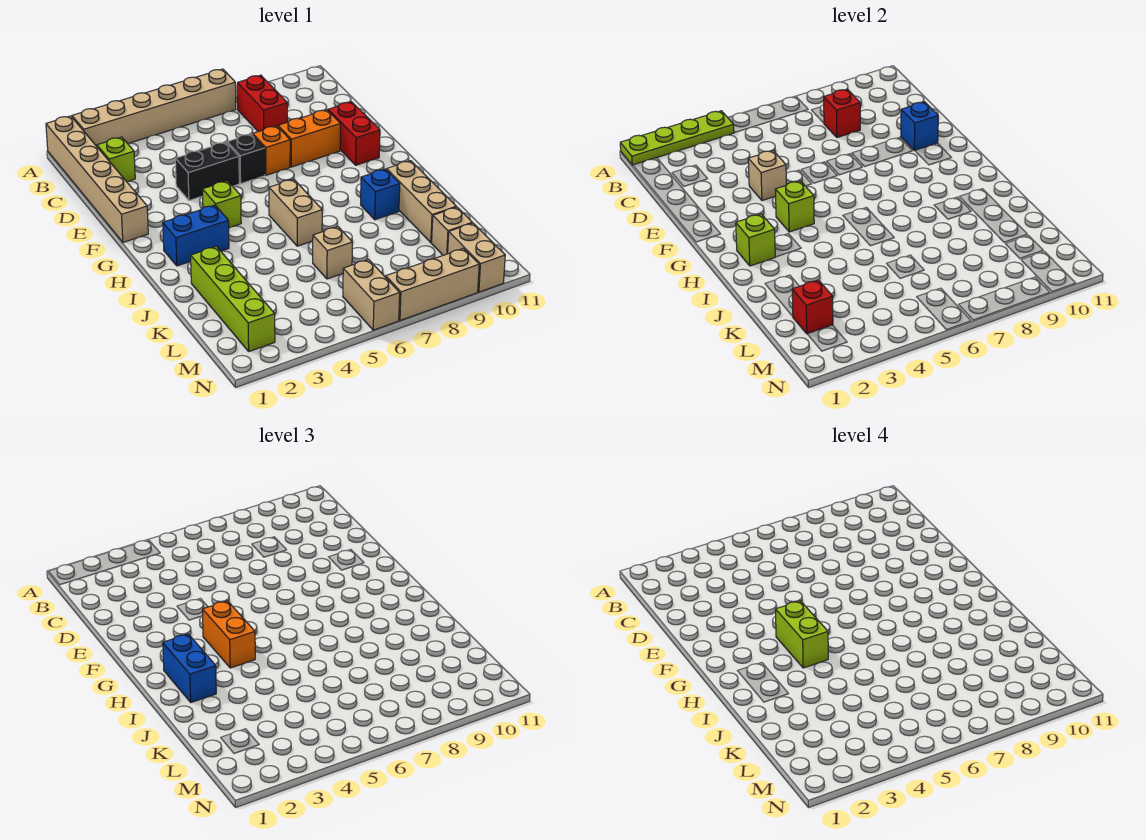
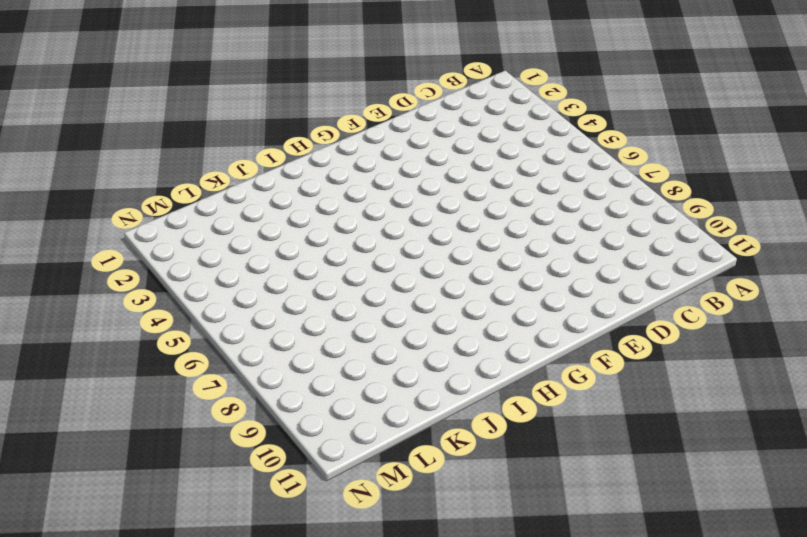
none -> tan 1x6 brick [46,116,148,242]
none -> tan 1x6 brick [72,69,236,146]
none -> red 1x2 brick [237,75,287,132]
none -> lime 1x1 brick [97,137,135,182]

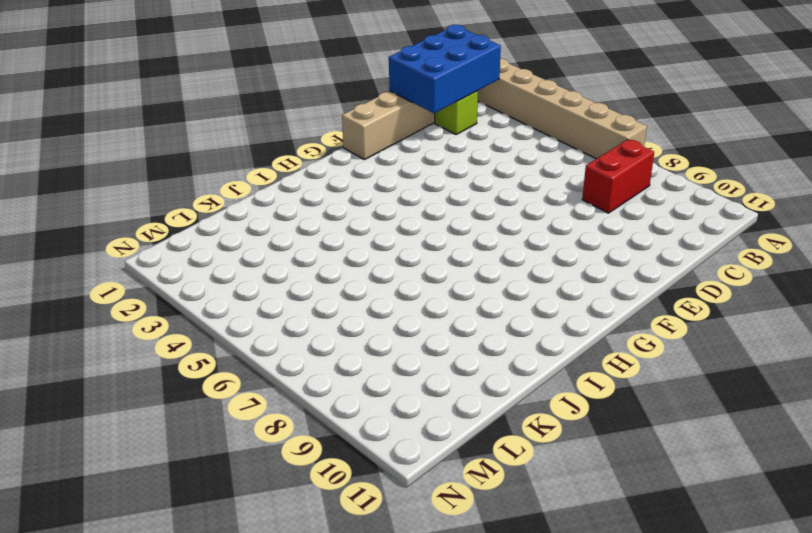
blue 2x3 brick [389,25,501,113] -> none
none -> black 1x2 brick [175,142,239,201]
none -> black 1x1 brick [227,134,265,183]
none -> orange 1x1 brick [253,126,290,175]
none -> orange 1x2 brick [278,110,341,167]

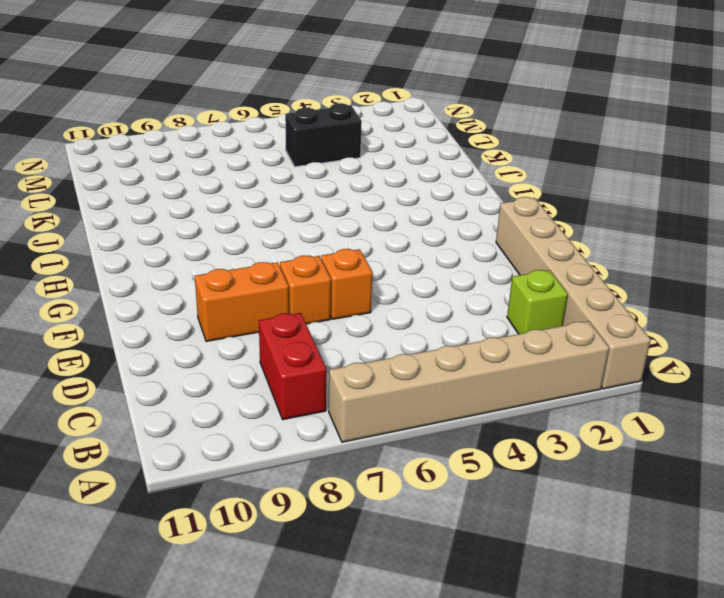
orange 1x1 brick [321,249,373,319] -> black 1x1 brick [227,134,265,183]
black 1x2 brick [285,103,362,167] -> black 1x2 brick moved to [175,142,239,201]
none -> red 1x2 brick [328,102,380,165]
none -> lime 1x1 brick [202,181,241,228]
none -> blue 1x2 brick [163,205,229,266]
none -> tan 1x2 brick [269,179,322,246]

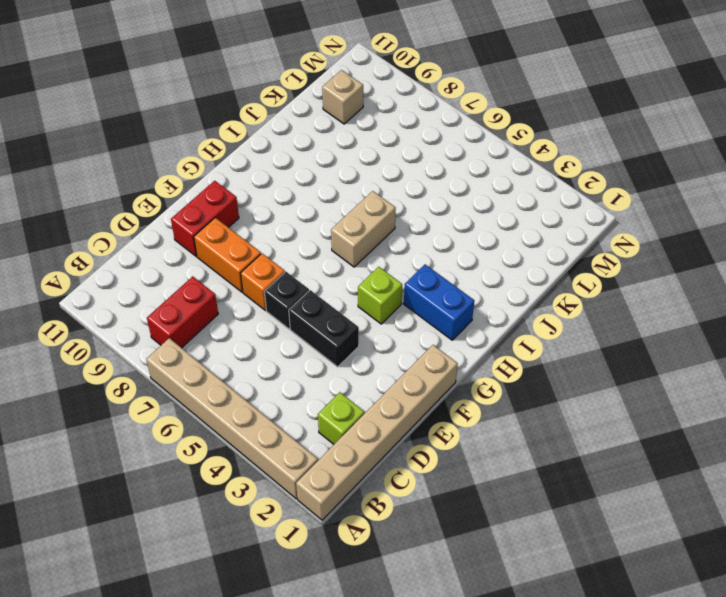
none -> blue 1x1 brick [361,169,400,220]
none -> tan 1x3 brick [387,161,456,243]
none -> lime 1x4 brick [191,246,275,351]
none -> tan 1x1 brick [313,227,353,279]

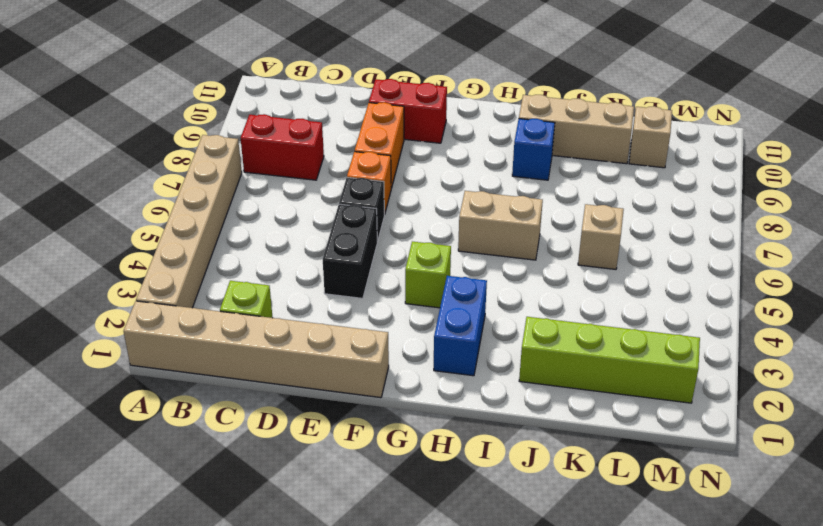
none -> tan 1x2 brick [343,259,400,330]
none -> tan 1x2 brick [448,223,505,292]
none -> tan 1x3 brick [386,249,479,321]
none -> lime 1x4 plate [620,111,734,165]

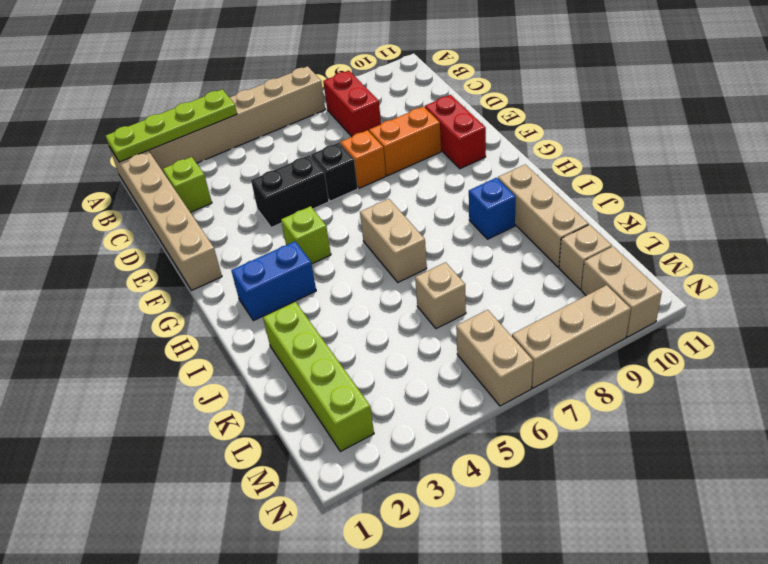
none -> red 1x1 brick [824,89,860,138]
none -> tan 1x1 brick [748,150,786,201]
none -> blue 1x1 brick [901,102,938,151]
none -> lime 1x1 brick [775,181,814,232]

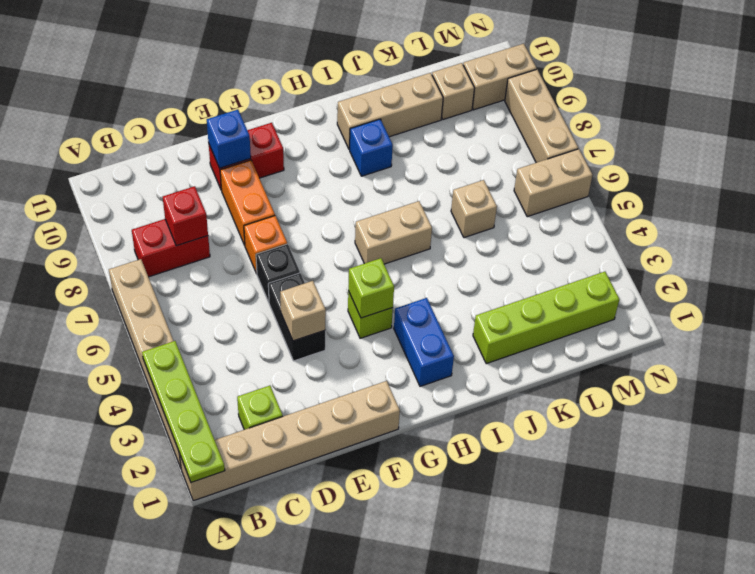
none -> lime 1x1 brick [736,214,775,266]
none -> red 1x1 brick [792,280,833,334]
none -> orange 1x2 brick [202,601,255,668]
none -> blue 1x2 brick [163,634,216,702]

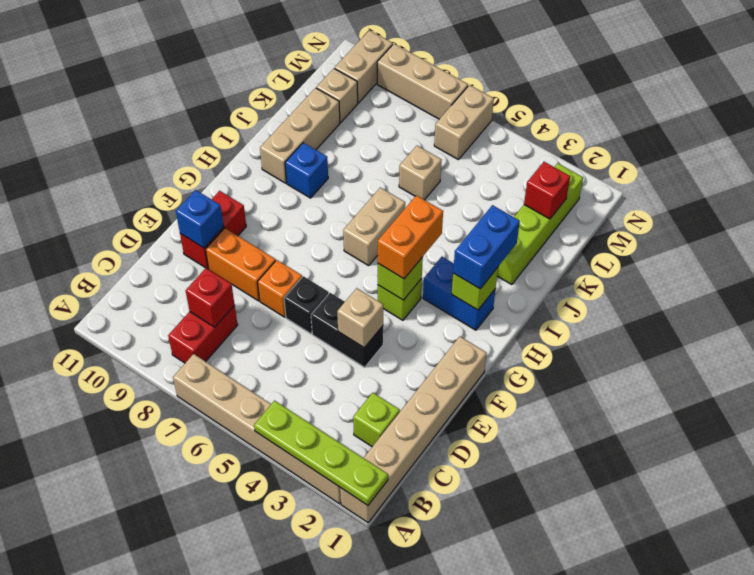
none -> lime 1x2 brick [775,601,828,668]

